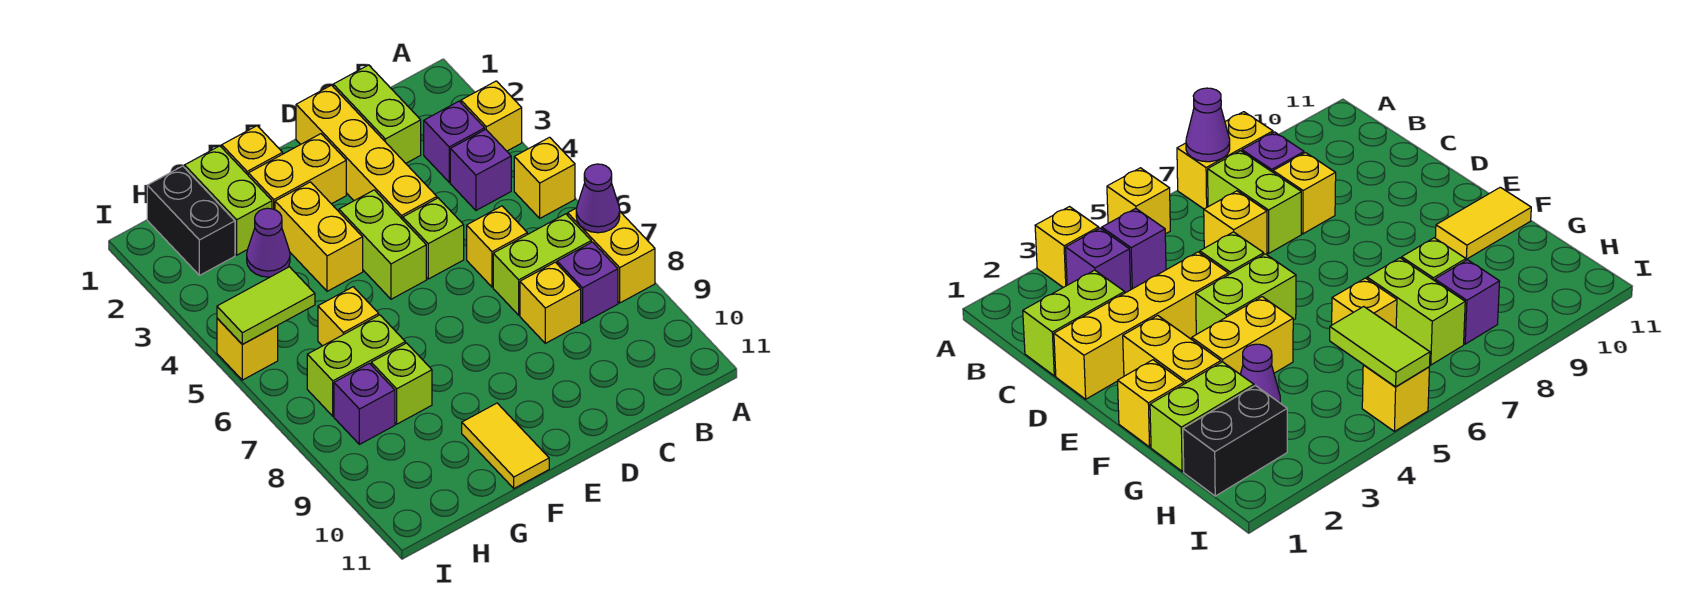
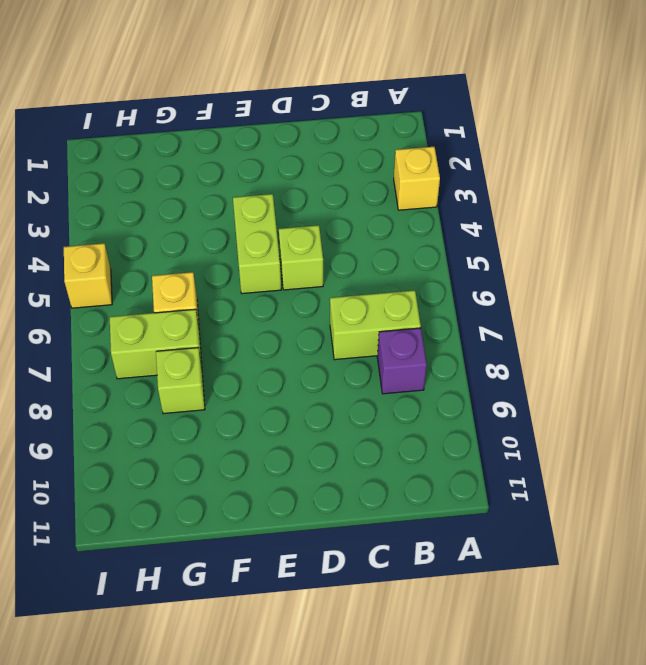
none -> yellow 1x1 brick [514,137,575,218]
none -> yellow 1x2 brick [568,208,655,303]
none -> purple 1x1 brick [424,101,485,182]

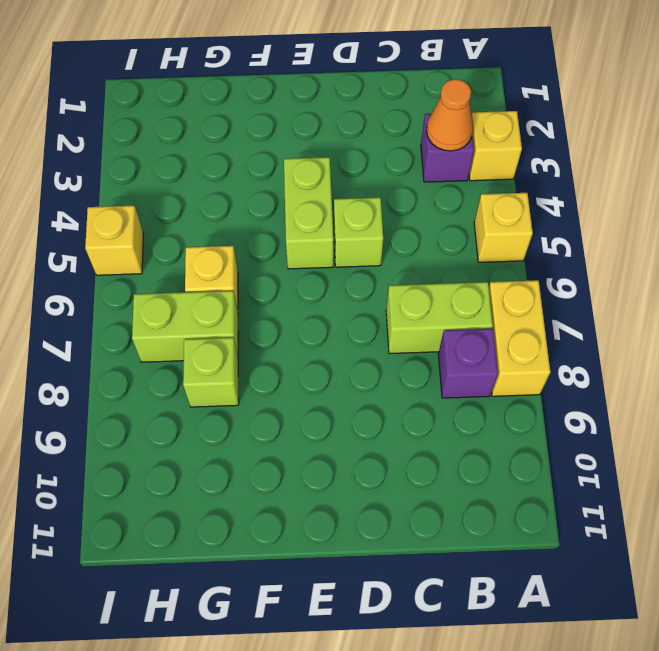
orange 1x1 cone [427,79,473,151] -> none
none -> purple 1x1 brick [450,129,511,210]
none -> lime 1x2 brick [333,65,421,163]
none -> yellow 1x1 brick [467,206,527,287]

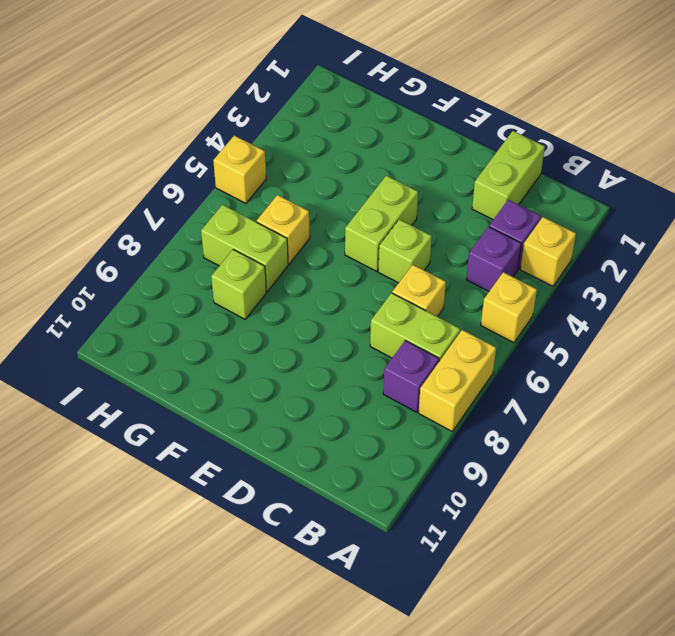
none -> yellow 1x1 brick [520,262,581,343]
none -> yellow 1x4 brick [296,85,437,220]
none -> yellow 1x2 brick [248,134,346,210]

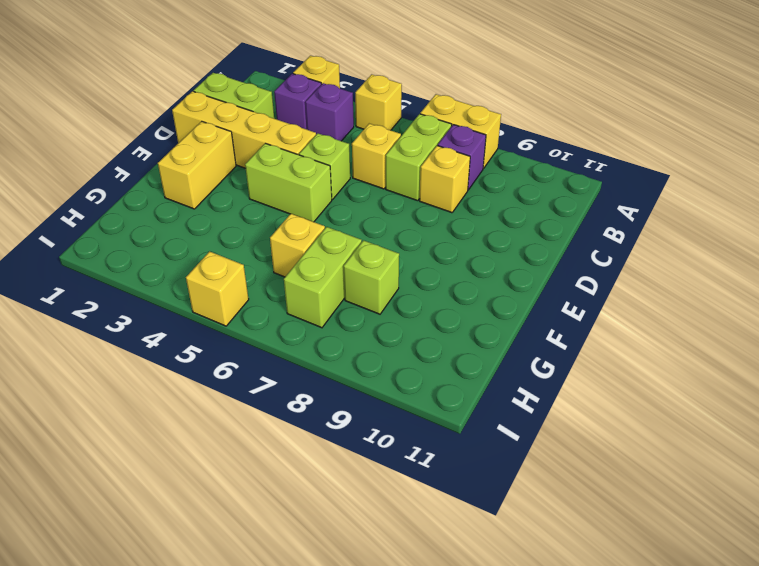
none -> yellow 1x1 brick [222,126,283,175]
none -> yellow 1x2 brick [275,182,363,291]
none -> yellow 1x2 tile [462,403,549,488]

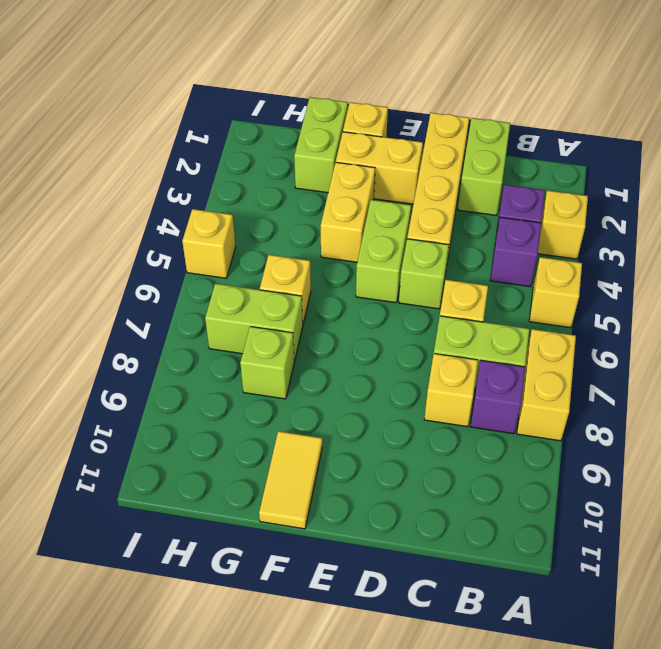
none -> purple 1x1 cone [247,208,290,277]
none -> black 1x2 brick [147,166,235,275]
none -> purple 1x1 brick [334,363,395,444]

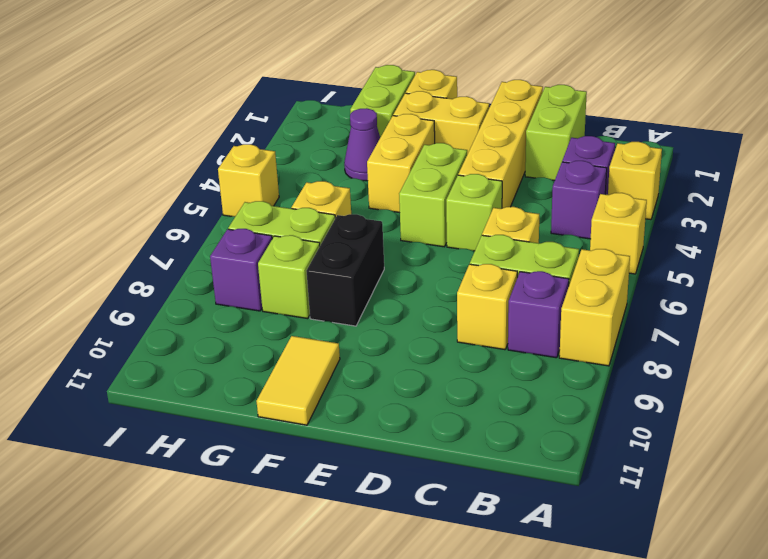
black 1x2 brick [306,214,384,326] -> black 1x2 brick moved to [147,166,235,275]
none -> purple 1x1 cone [576,164,620,233]
none -> lime 1x2 tile [217,267,315,344]

